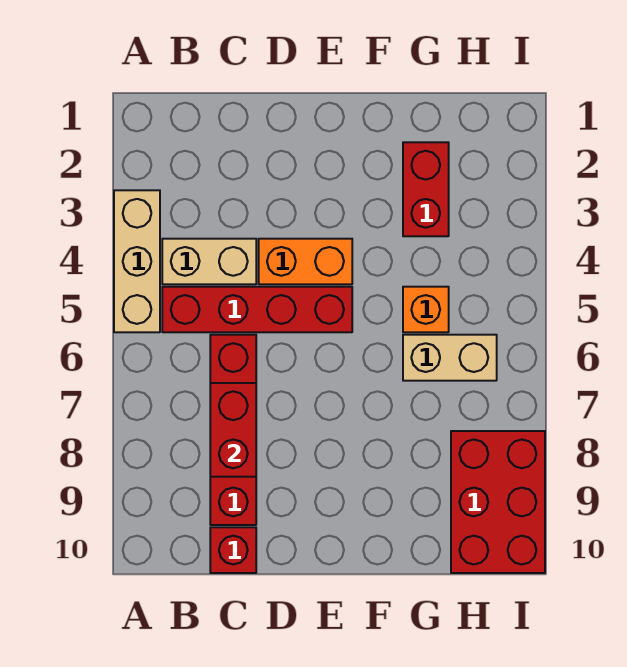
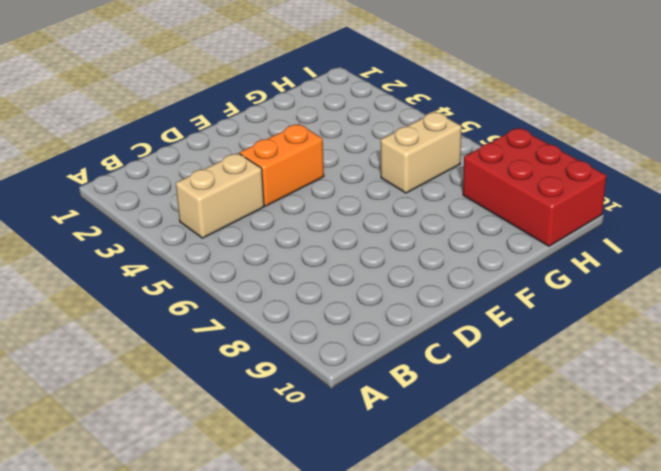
none -> tan 1x3 brick [114,190,160,332]
none -> red 1x4 brick [162,287,352,332]

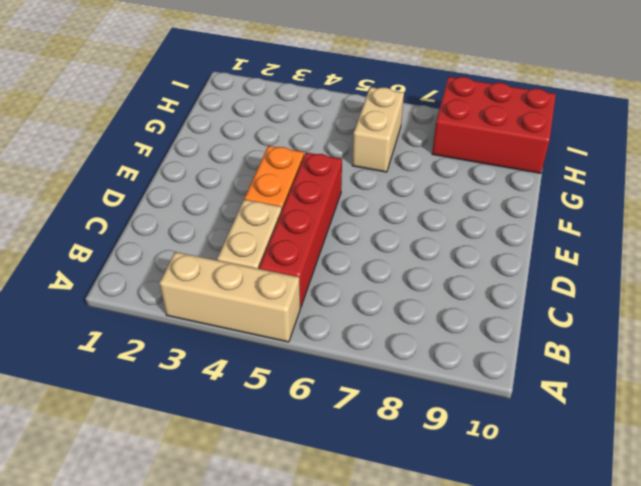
none -> red 1x4 brick [210,335,256,525]
none -> red 1x1 brick [210,527,256,573]

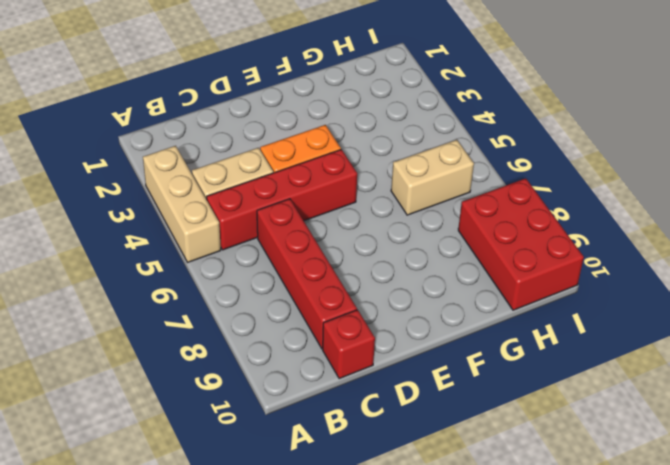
none -> red 1x2 brick [403,142,449,236]
none -> orange 1x1 brick [403,287,449,332]

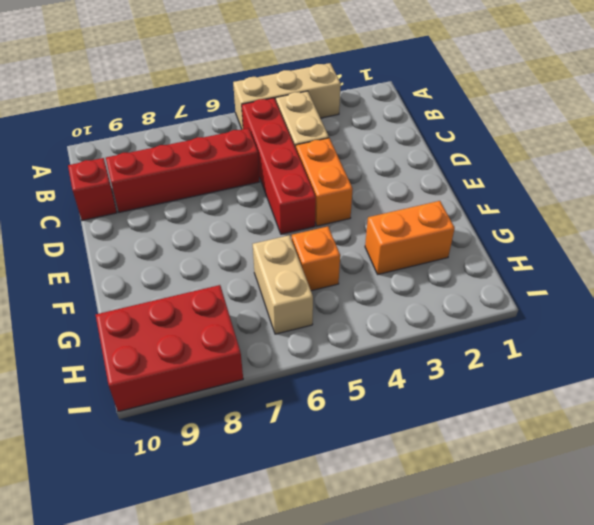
orange 1x2 brick [365,201,455,274] -> red 1x2 brick [403,142,449,236]
none -> red 1x2 brick [210,383,256,477]

